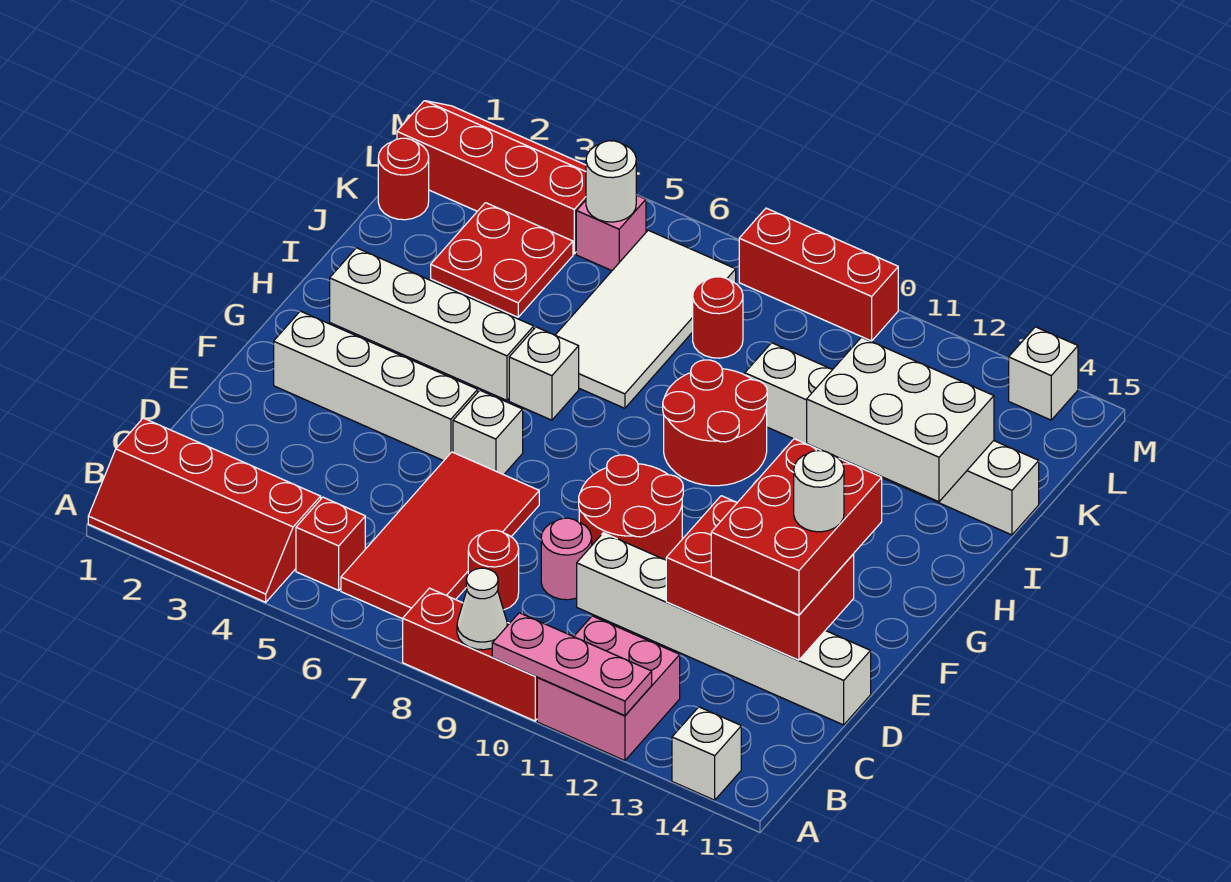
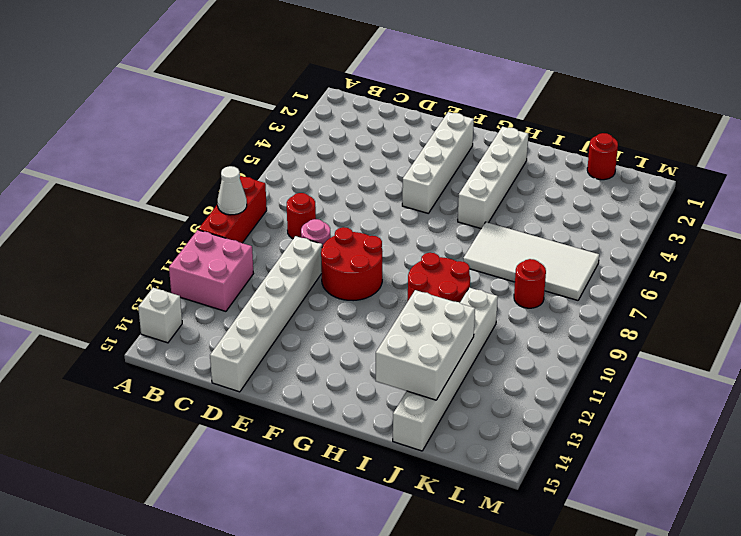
none -> red 2x4 slope [88,418,321,602]
none -> red 1x1 brick [296,497,365,590]
none -> red 2x4 tile [341,452,539,619]
none -> white 1x1 brick [453,390,523,475]

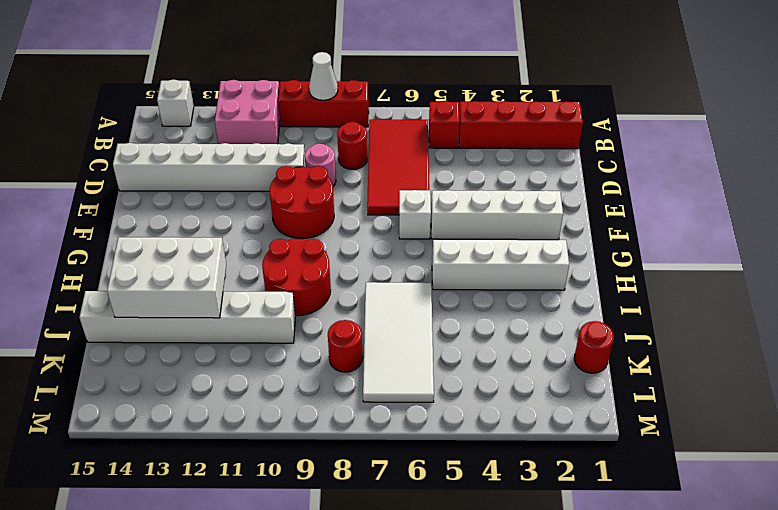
none -> white 1x1 brick [509,327,579,420]
none -> red 2x2 plate [431,203,573,317]
none -> red 2x4 slope [397,101,586,254]
none -> pink 1x1 brick [576,195,646,271]

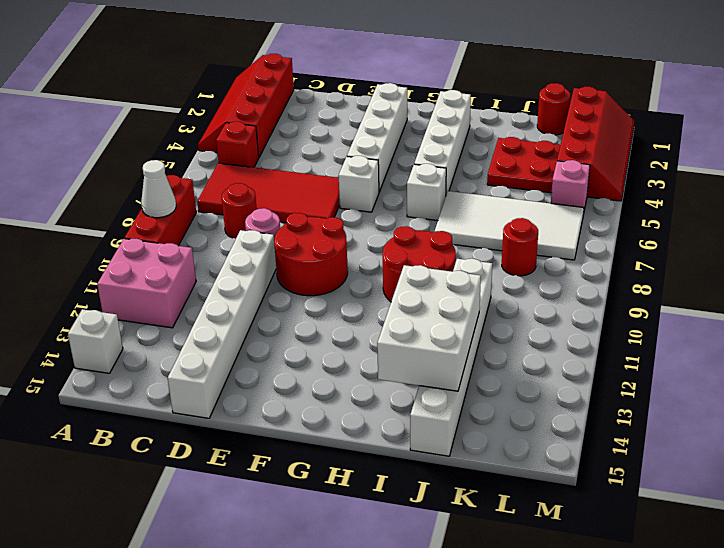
none -> red 1x3 brick [739,208,898,341]
none -> white 1x1 brick [1009,327,1078,420]
none -> pink 1x3 plate [492,613,652,716]
none -> red 2x3 brick [666,496,854,660]

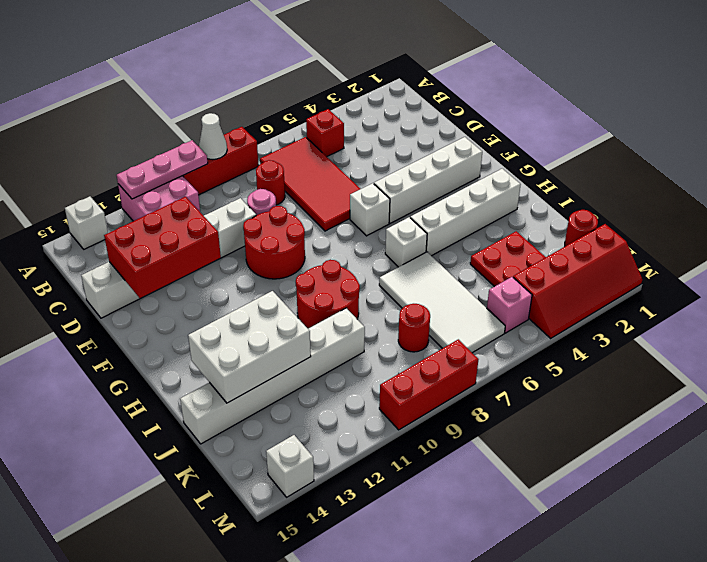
none -> red 2x4 slope [88,418,321,602]
none -> white 1x1 round brick [586,141,636,222]
none -> red 2x3 brick [711,439,882,615]
none -> white 1x1 round brick [794,451,844,532]

